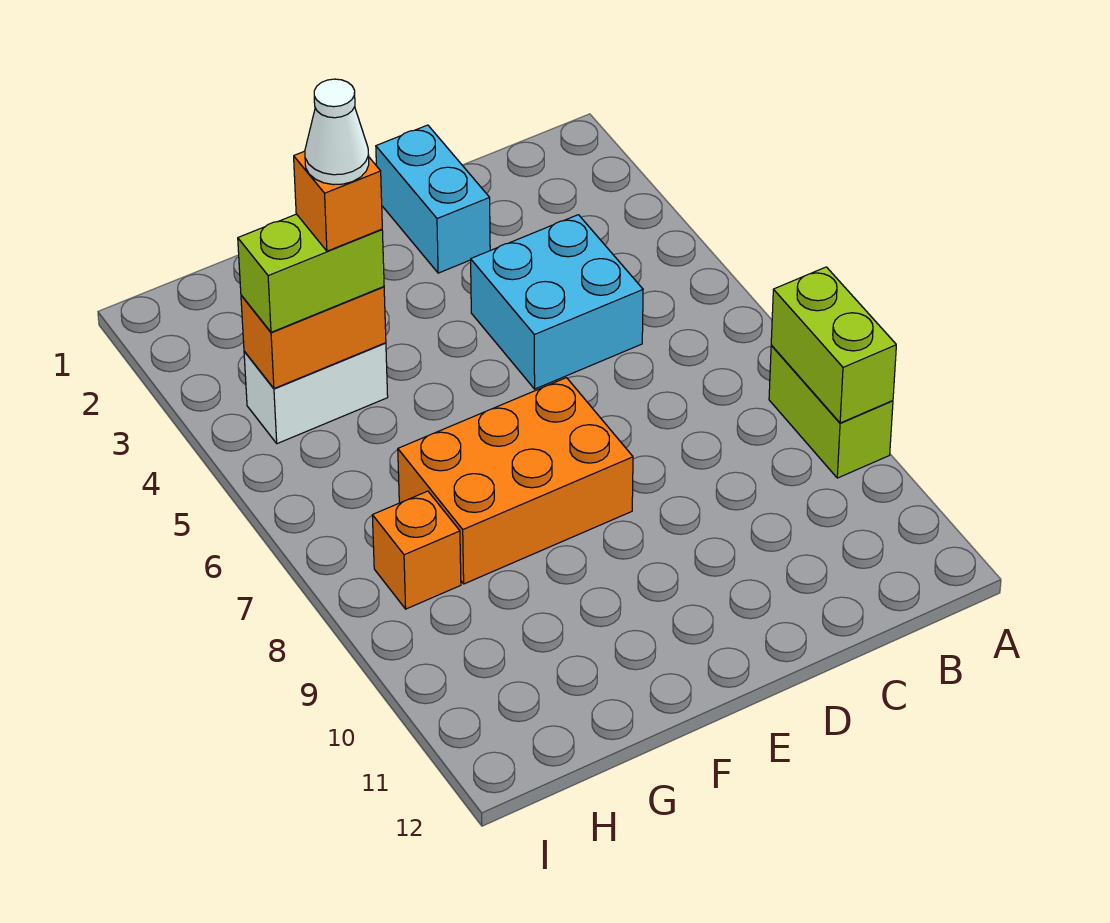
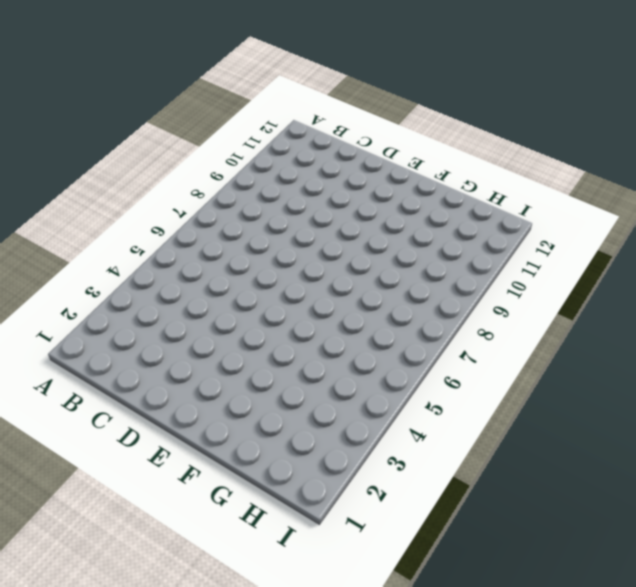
none -> lime 1x2 brick [769,346,893,478]
none -> cyan 2x2 brick [471,215,643,389]

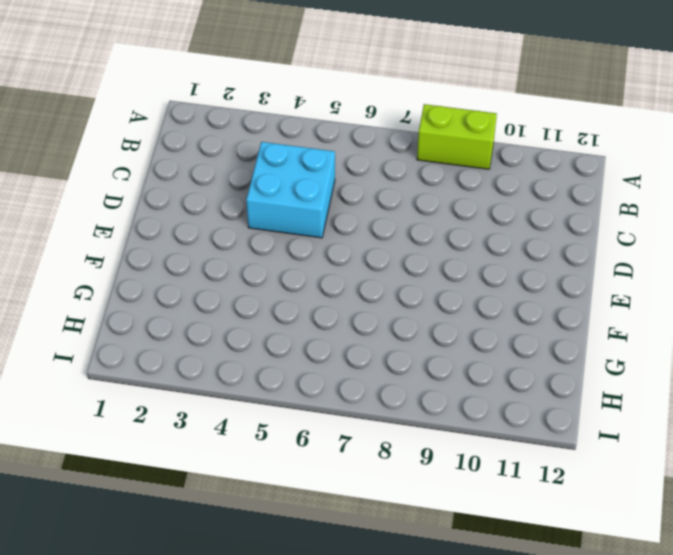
none -> cyan 1x2 brick [376,125,490,273]
none -> orange 2x3 brick [398,378,633,584]

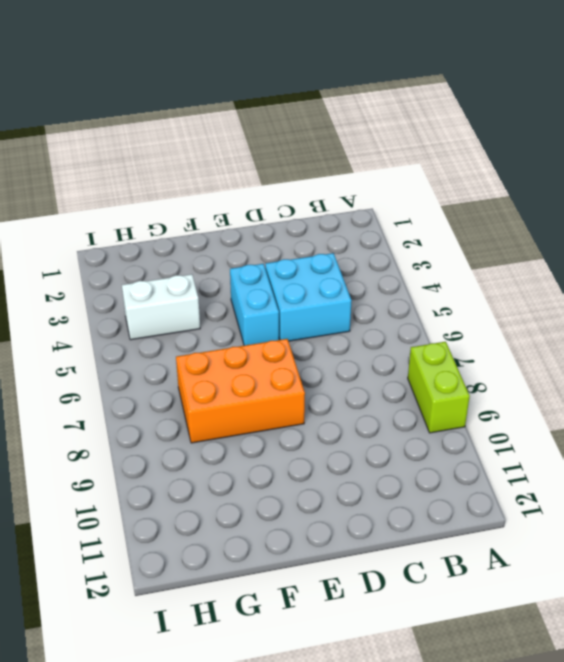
cyan 1x2 brick [230,264,279,346] -> cyan 1x2 brick moved to [376,125,490,273]
none -> orange 1x1 brick [372,491,461,609]
none -> lime 1x2 brick [771,267,896,423]

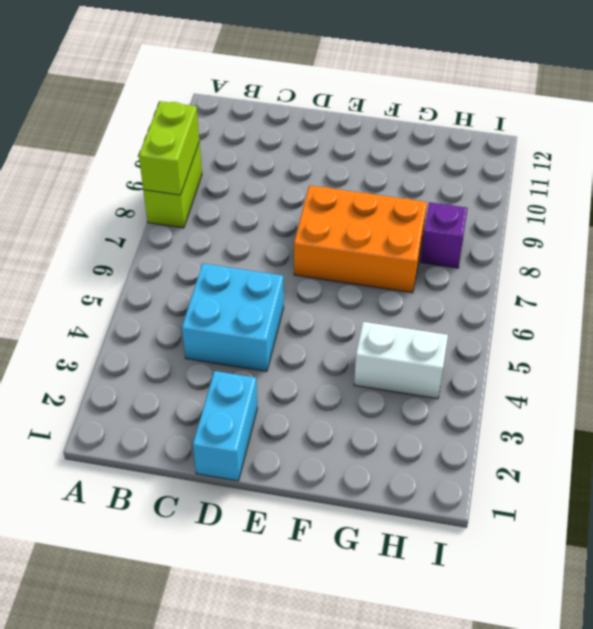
purple 1x1 brick [420,202,468,268] -> orange 1x1 brick [372,491,461,609]
none -> orange 1x2 brick [241,287,386,389]
none -> lime 1x2 brick [238,214,384,332]

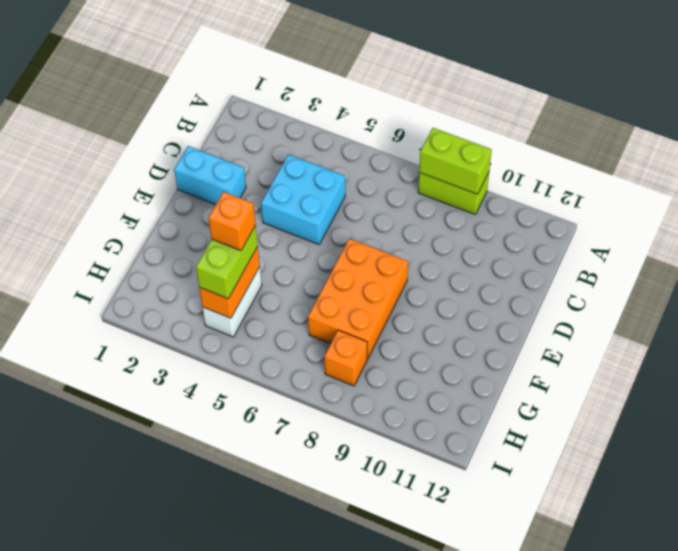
none -> white 1x1 cone [305,79,369,185]

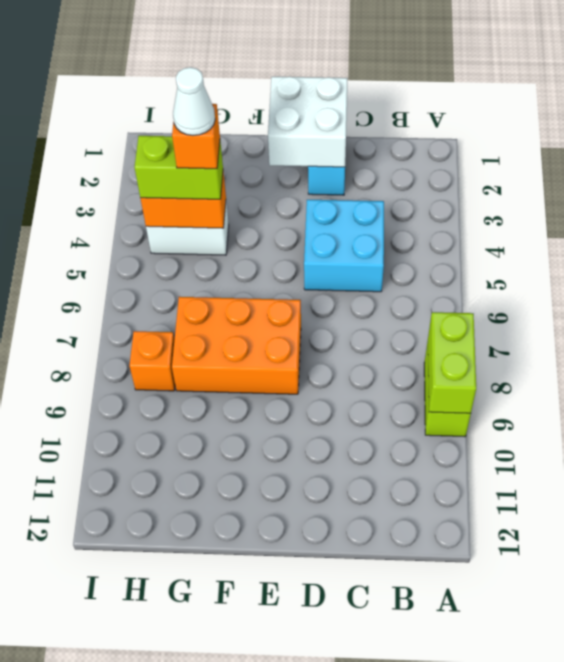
white 2x2 brick [268,77,348,167] -> none

